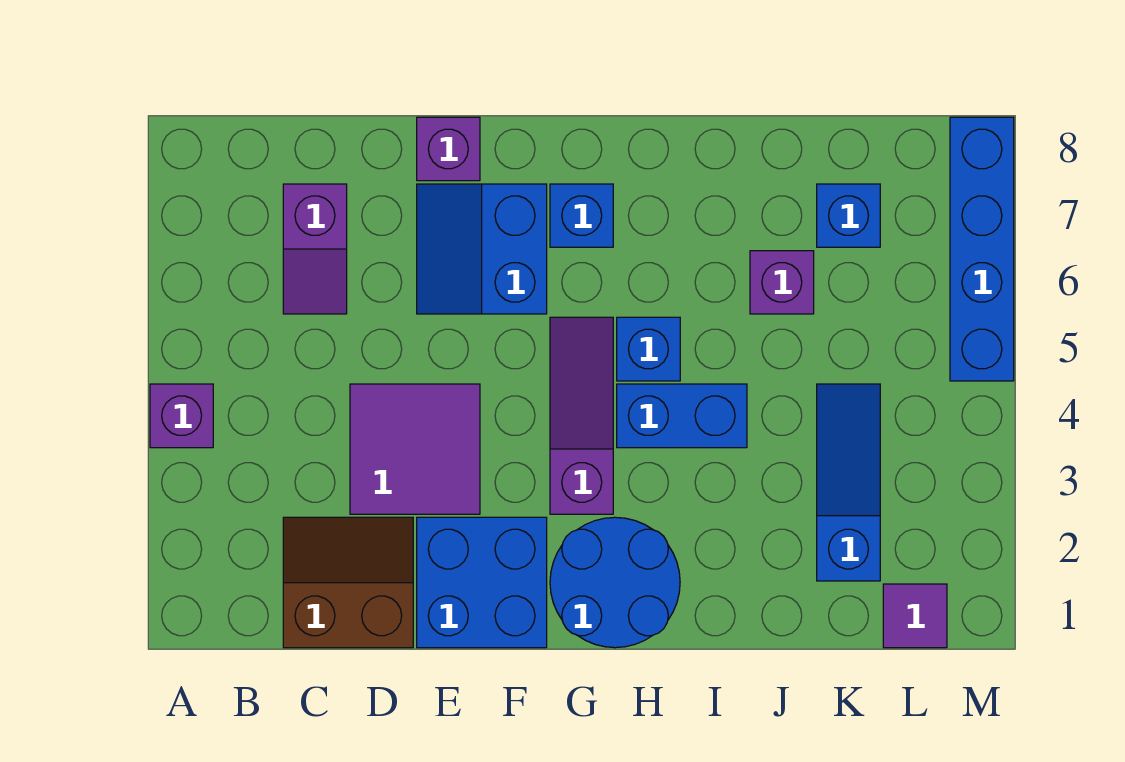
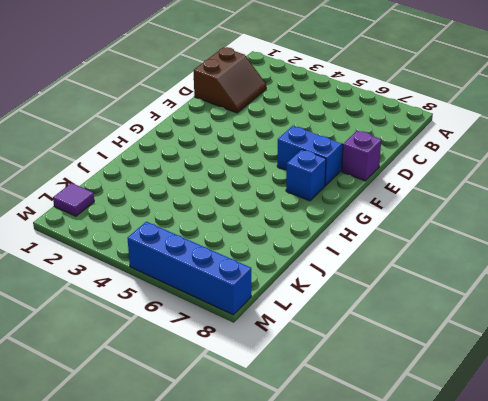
none -> purple 1x1 brick [150,384,213,448]
none -> purple 1x2 slope [283,184,347,314]
none -> purple 2x2 tile [350,384,480,514]

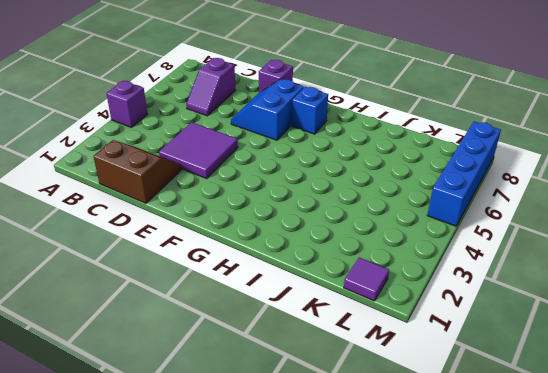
none -> blue 2x2 brick [417,517,547,648]
none -> blue 2x2 round brick [550,517,680,648]
none -> purple 1x3 slope [550,317,613,514]

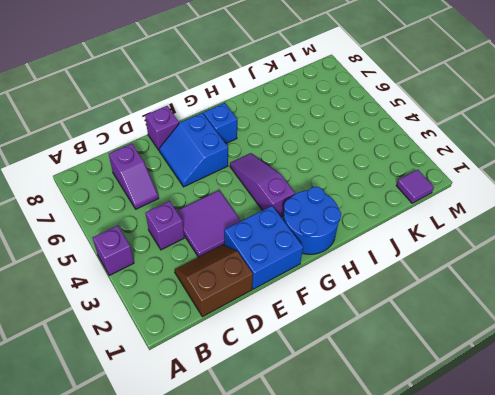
purple 1x1 brick [145,201,184,250] -> purple 1x1 brick moved to [750,251,814,314]
none -> blue 1x2 brick [617,384,747,448]
none -> blue 1x1 brick [617,317,680,381]
none -> blue 1x3 slope [817,384,880,581]

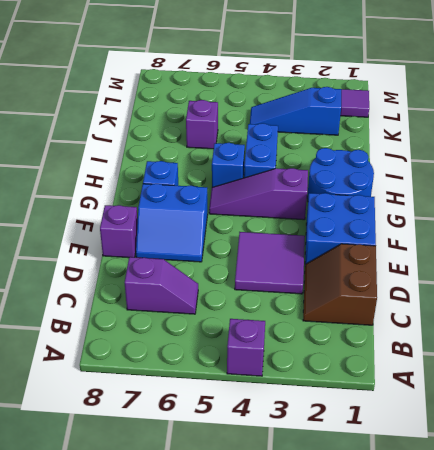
none -> blue 1x1 brick [817,184,880,247]
none -> blue 1x4 brick [950,117,1014,381]

